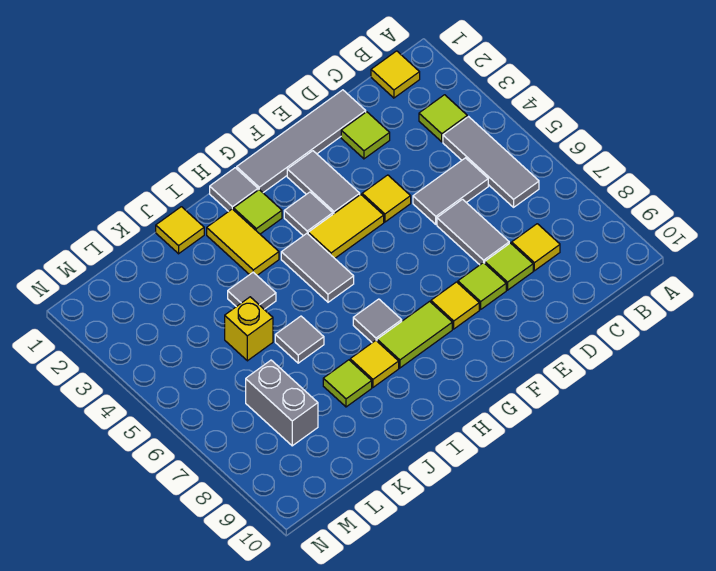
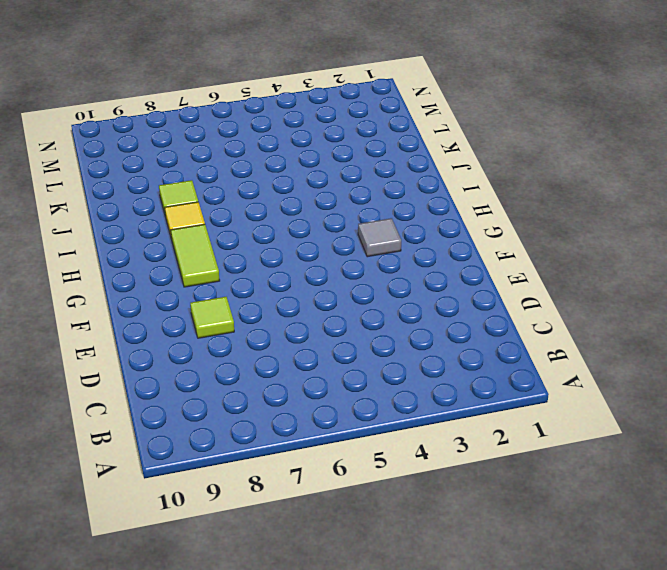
none -> yellow 1x1 tile [371,51,420,98]
none -> lime 1x1 tile [419,95,467,142]
none -> grey 1x3 tile [443,117,539,207]

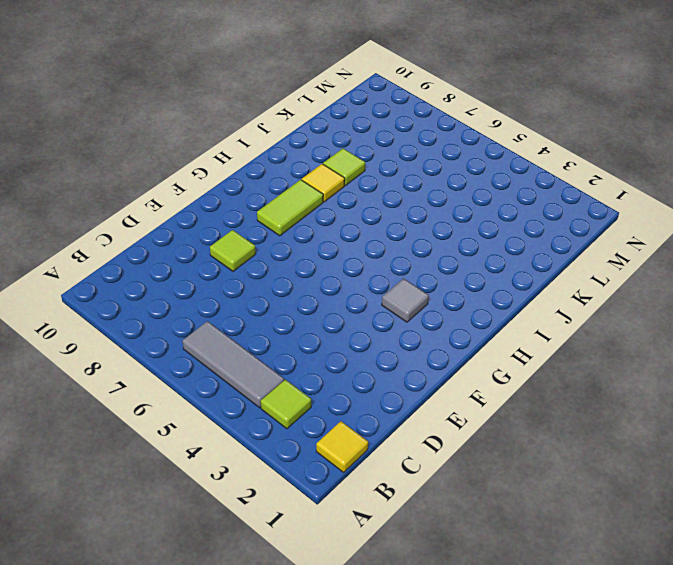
none -> grey 1x2 tile [413,158,488,224]
none -> yellow 1x1 tile [512,224,560,271]
none -> grey 1x4 tile [237,90,366,193]

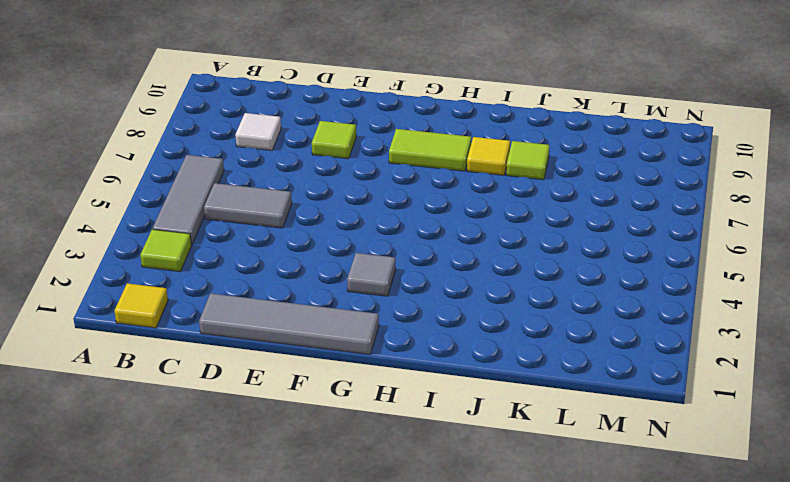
white 1x1 tile [235,113,281,150] -> yellow 1x1 tile [512,224,560,271]
none -> lime 1x1 tile [341,112,390,159]
none -> grey 1x2 tile [437,199,509,265]
none -> lime 1x1 tile [485,243,533,290]

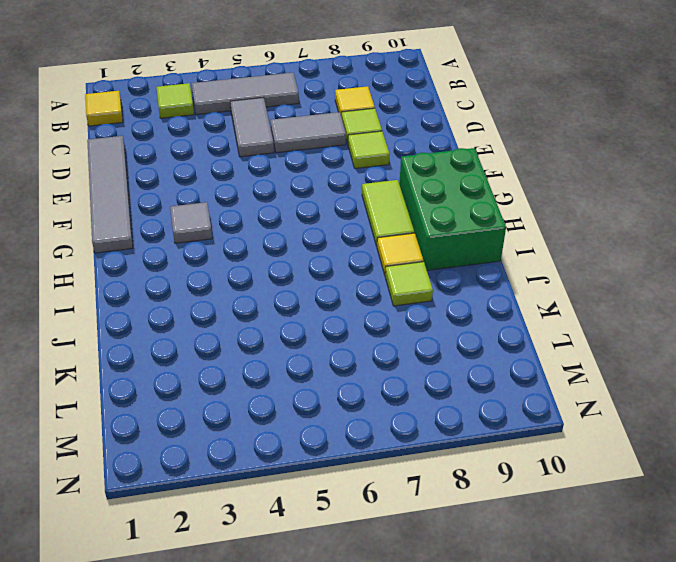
green 2x3 brick [399,148,506,270] -> none
none -> lime 1x1 tile [341,112,390,159]
none -> yellow 1x1 tile [362,175,411,222]
none -> grey 1x2 tile [287,151,360,214]

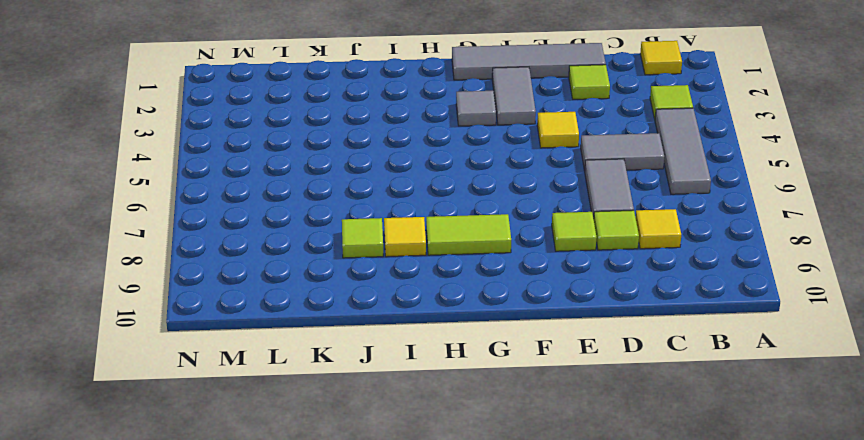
none -> yellow 1x2 tile [308,195,384,258]
none -> yellow 1x1 tile [431,282,479,329]
none -> grey 1x1 tile [210,168,258,211]

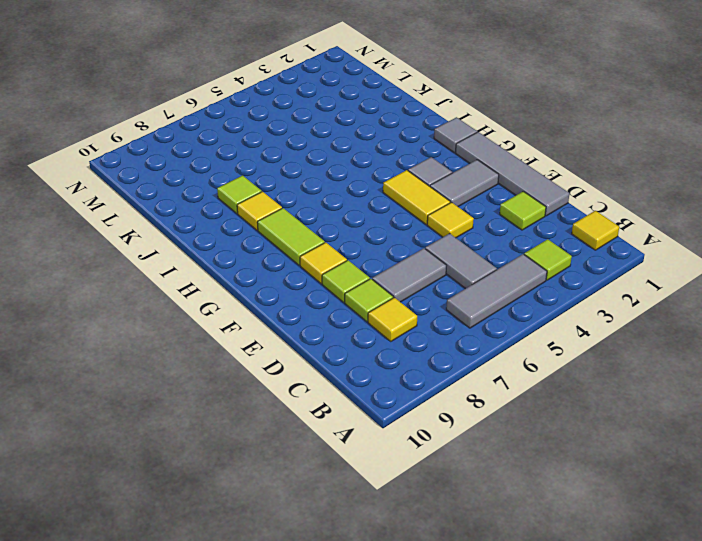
none -> lime 1x1 tile [234,190,282,234]
none -> grey 1x2 tile [281,234,354,302]
none -> grey 1x1 tile [353,299,402,343]

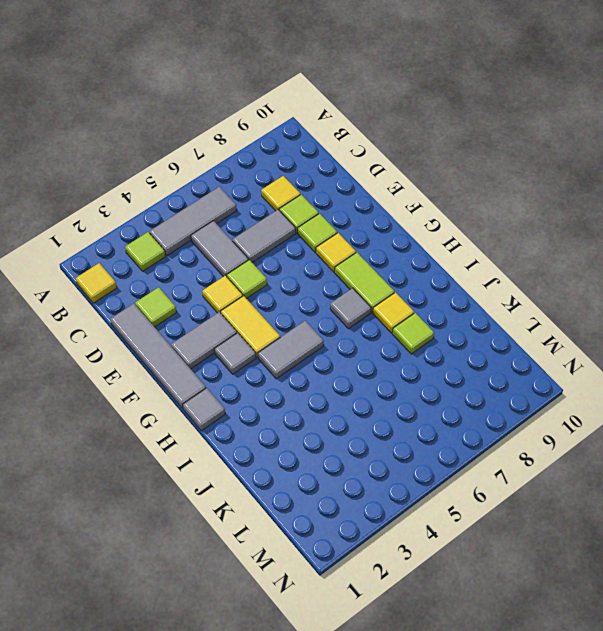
lime 1x1 tile [227,260,267,299] -> lime 1x1 tile moved to [234,190,282,234]
none -> yellow 1x2 tile [207,209,279,275]
none -> yellow 1x1 tile [156,207,204,254]
none -> grey 1x1 tile [228,272,276,309]

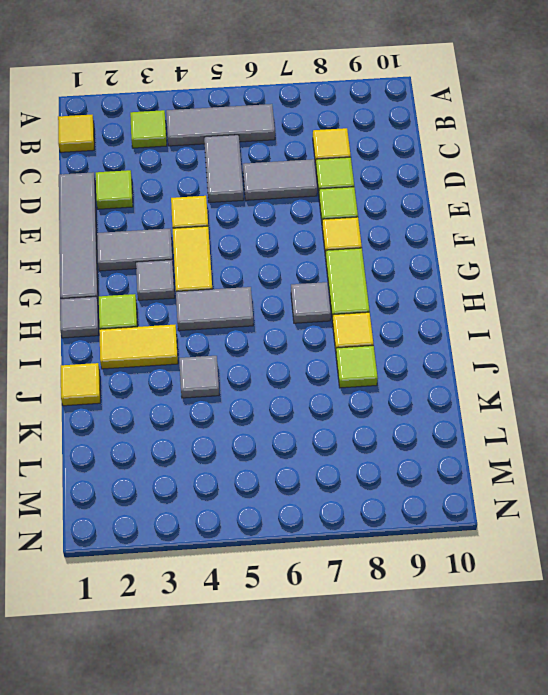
none -> grey 1x1 tile [275,316,324,363]
none -> yellow 1x1 brick [225,297,273,361]
none -> grey 1x2 brick [246,360,318,446]

